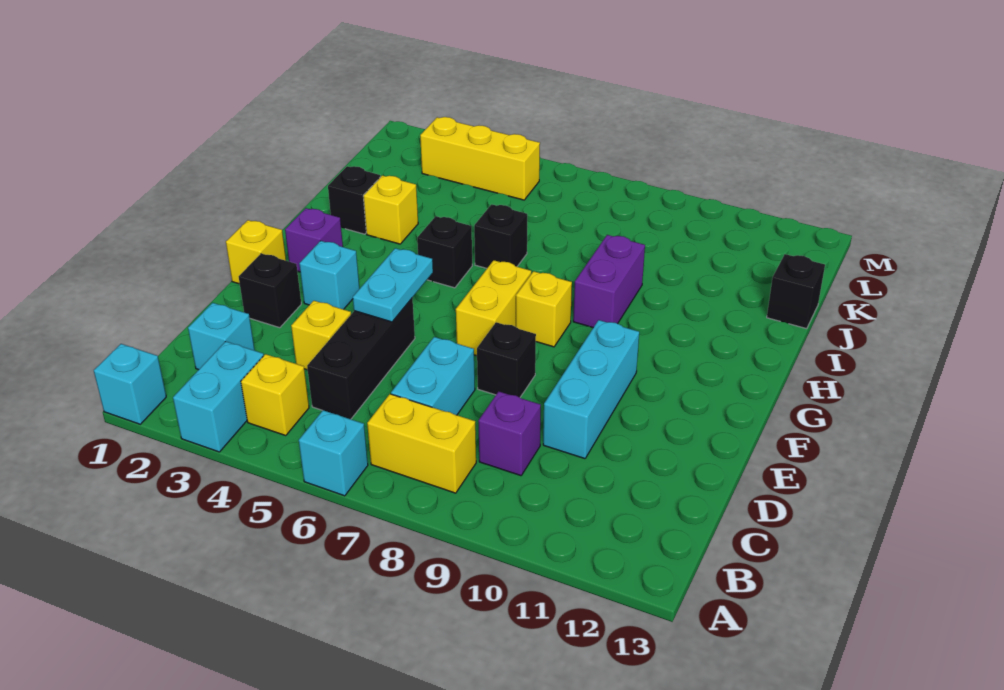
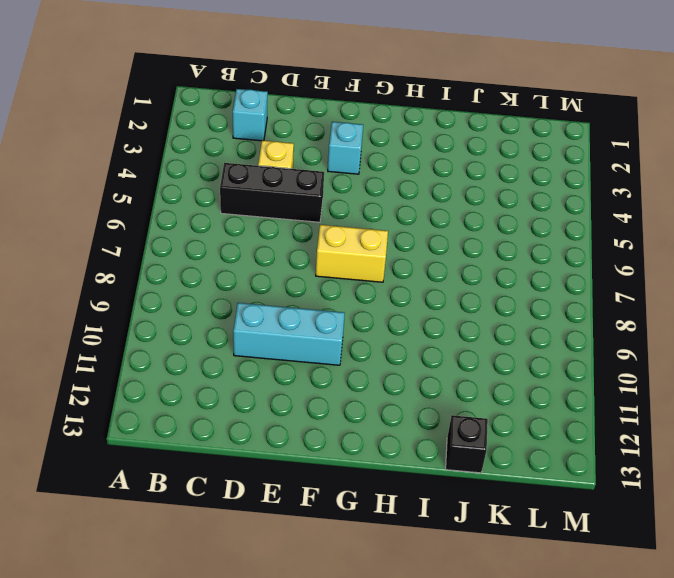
none -> cyan 1x1 brick [94,344,166,424]
none -> cyan 1x2 brick [173,341,264,452]
none -> cyan 1x1 brick [299,410,368,496]

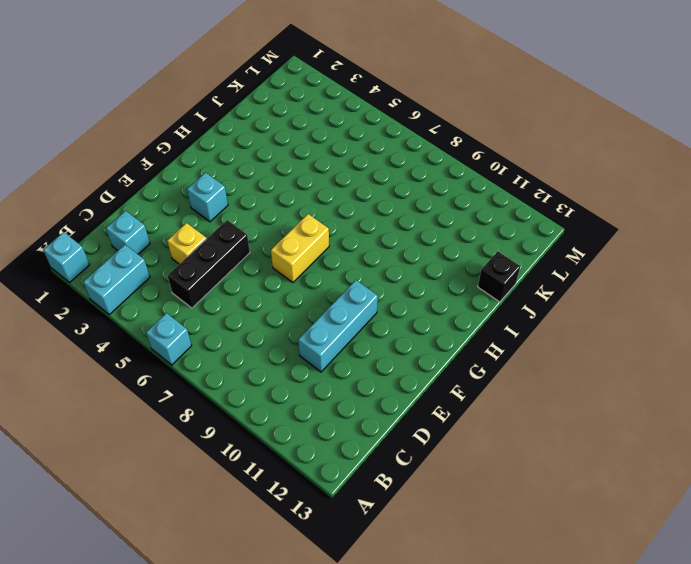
none -> yellow 1x1 brick [241,354,309,436]
none -> yellow 1x2 brick [367,394,476,493]
none -> cyan 1x2 brick [391,337,475,415]

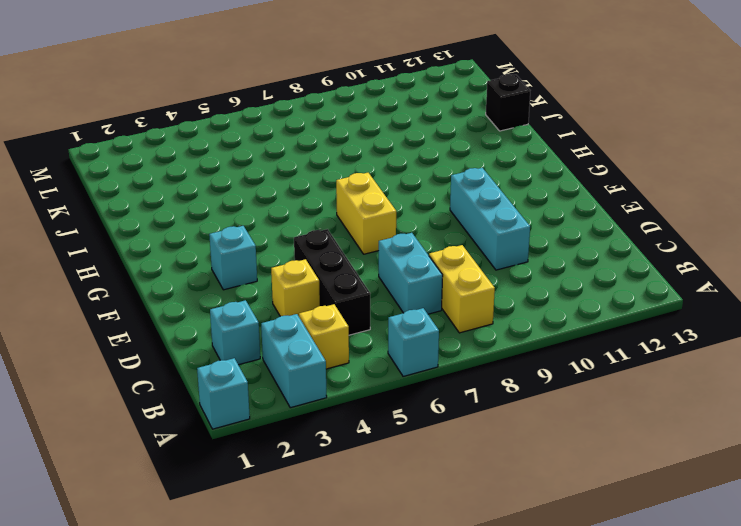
yellow 1x2 brick [429,245,495,333] -> yellow 1x2 brick turned to [367,394,476,493]
none -> purple 1x1 brick [478,391,541,476]
none -> black 1x1 brick [239,254,301,328]
none -> black 1x1 brick [477,322,536,397]

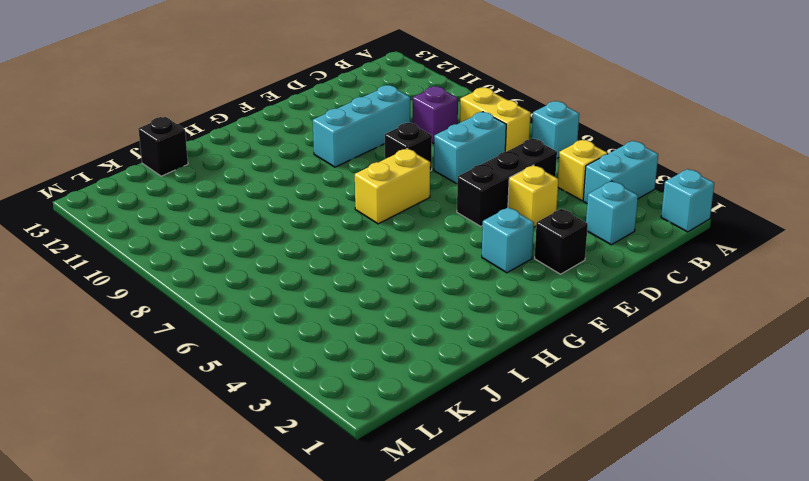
none -> yellow 1x1 brick [226,220,286,284]
none -> purple 1x1 brick [285,208,343,272]
none -> yellow 1x1 brick [516,271,572,347]

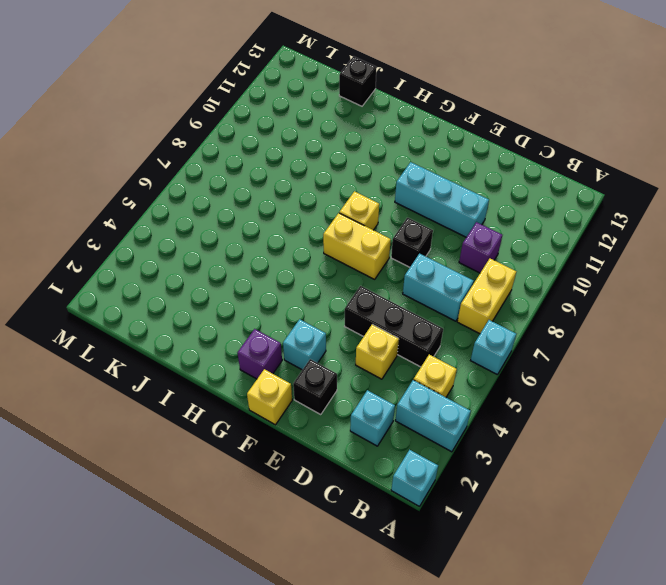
none -> black 1x1 brick [417,216,472,288]
none -> purple 1x2 brick [573,235,645,328]
none -> black 1x1 brick [328,166,381,234]

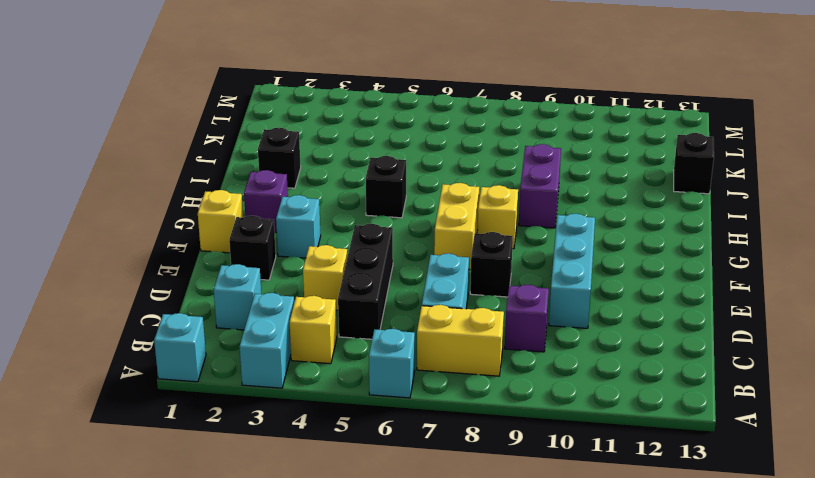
none -> yellow 1x1 brick [363,176,418,244]
none -> black 1x1 brick [474,204,527,269]
none -> yellow 1x3 brick [420,117,540,200]

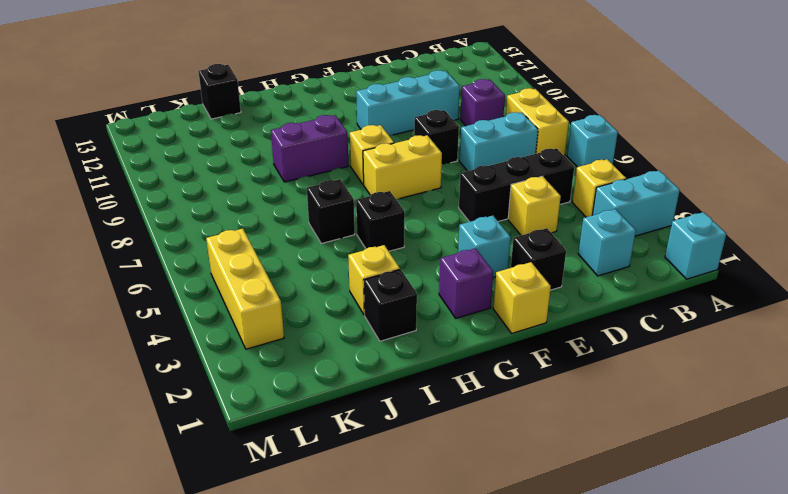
none -> cyan 1x2 plate [353,248,433,322]

